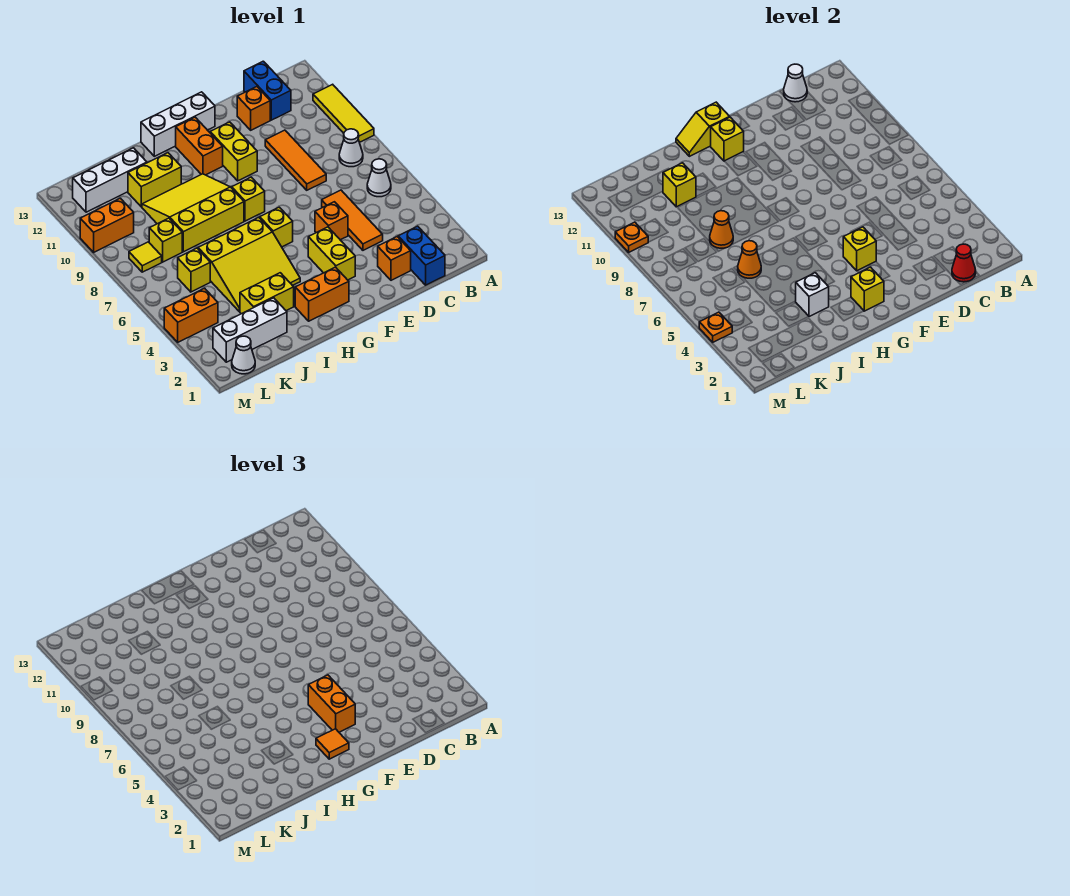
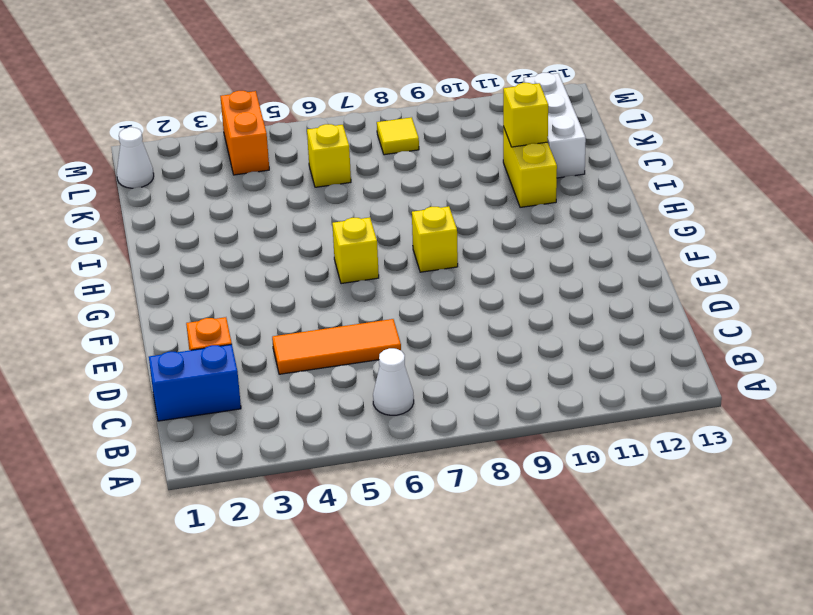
none -> yellow 1x3 tile [313,84,374,142]
none -> white 1x1 cone [339,129,363,167]
none -> blue 1x2 brick [244,61,291,120]
none -> orange 1x3 tile [265,130,326,190]

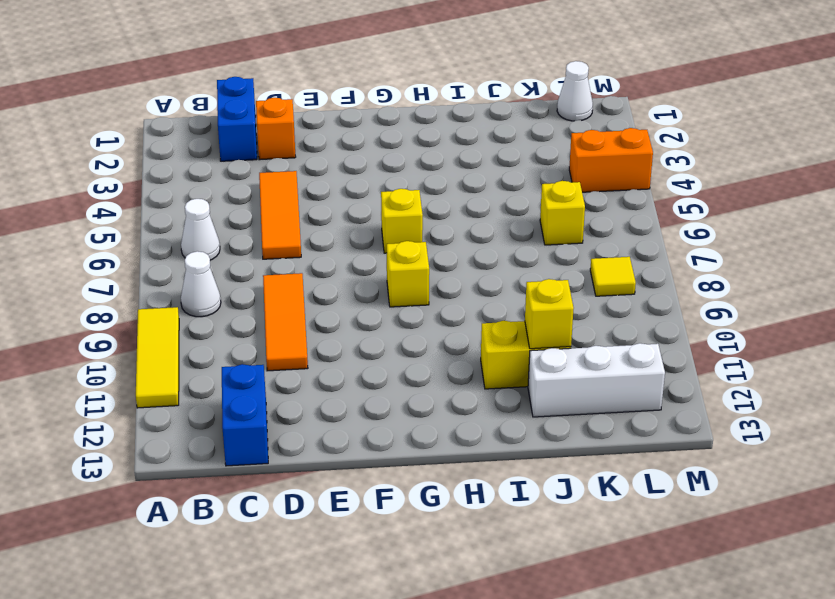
none -> orange 1x1 brick [237,87,270,130]
none -> orange 1x1 brick [315,202,348,240]
none -> yellow 1x2 brick [308,227,355,280]
none -> yellow 1x2 brick [210,122,257,181]

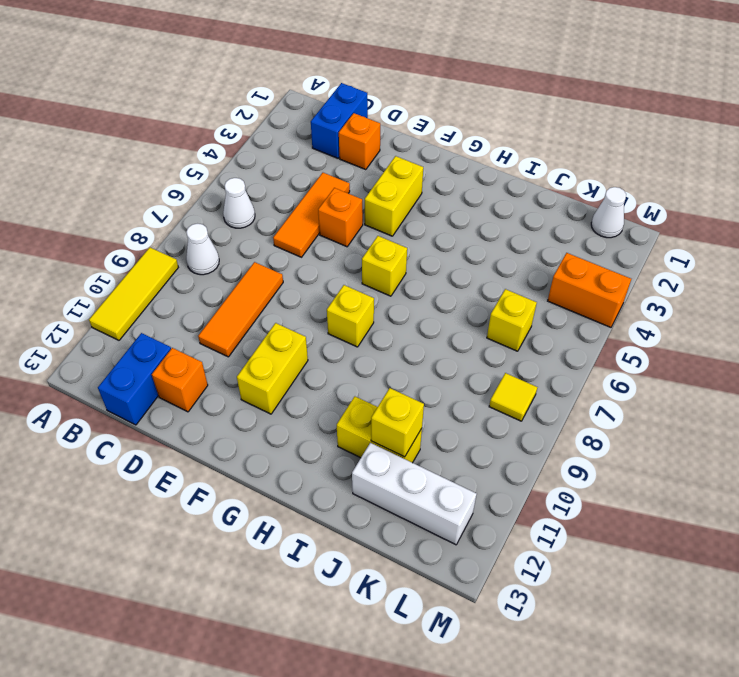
none -> white 1x3 brick [141,92,215,156]
none -> orange 1x2 brick [295,267,349,321]
none -> orange 1x2 brick [176,117,223,175]
none -> yellow 3x3 slope [198,217,300,312]

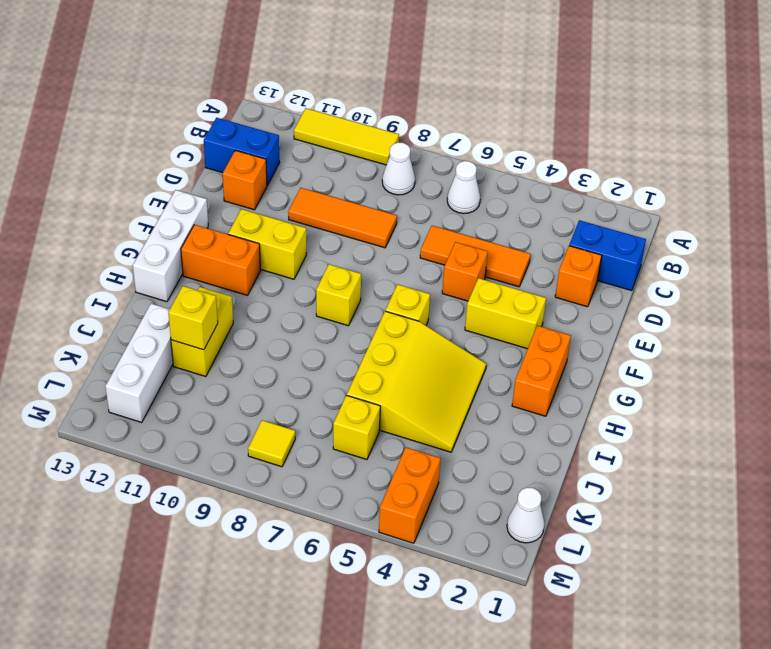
none -> yellow 3x3 slope [142,174,244,252]
none -> yellow 1x2 brick [240,273,294,314]
none -> white 1x3 brick [213,298,287,362]
none -> yellow 1x1 brick [149,218,182,262]

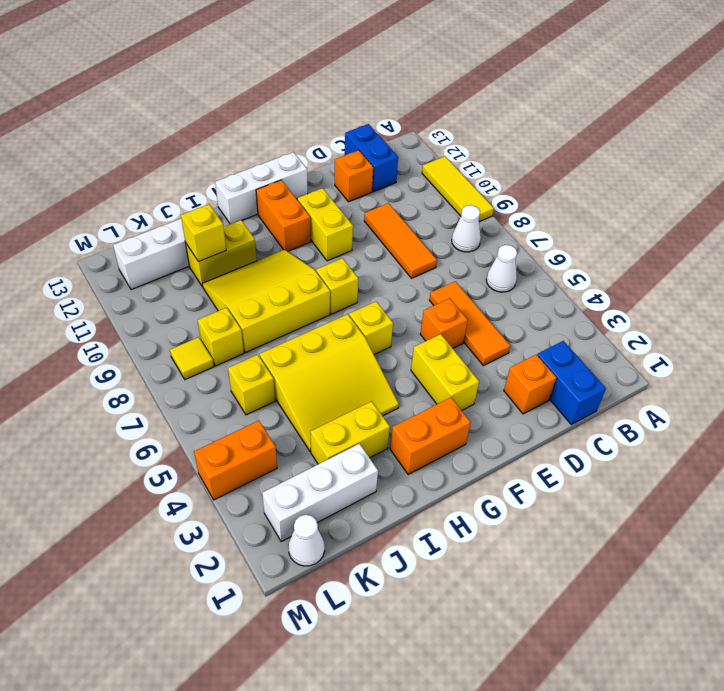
none -> orange 1x2 brick [80,198,134,252]
none -> red 1x1 cone [952,244,976,282]
none -> white 1x1 cone [784,64,807,102]
none -> yellow 1x1 brick [843,227,876,271]

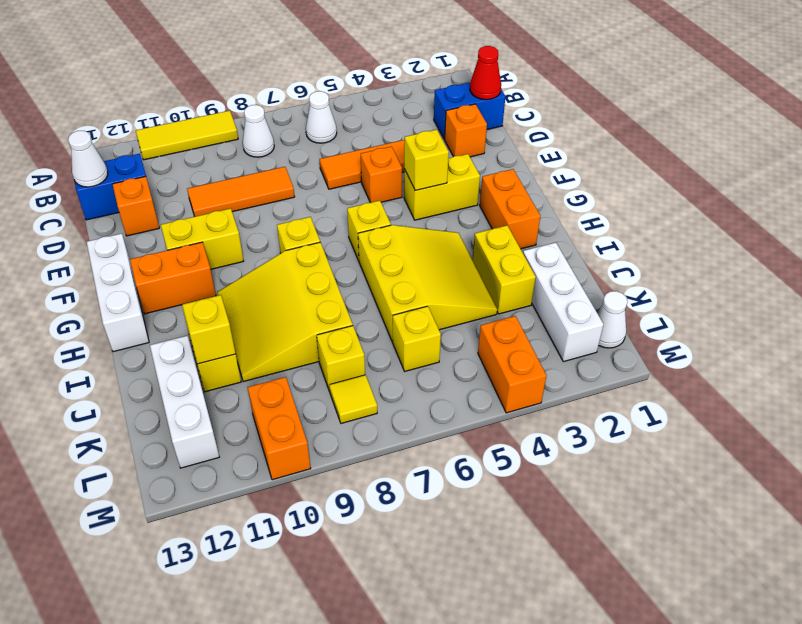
none -> yellow 1x1 brick [851,267,884,311]
none -> yellow 1x1 brick [711,117,744,161]
none -> yellow 1x2 slope [676,102,730,156]
none -> white 1x1 brick [796,273,829,317]

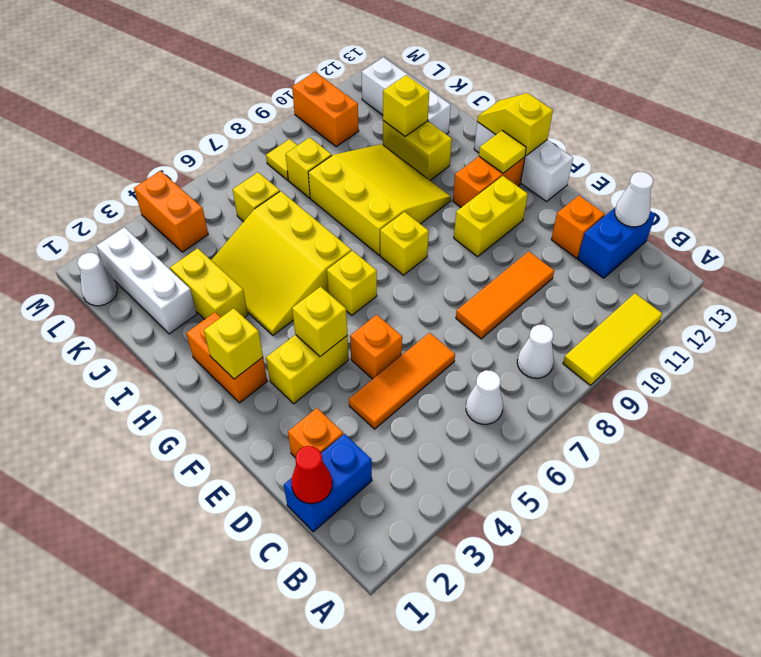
yellow 1x1 tile [479,131,526,173] -> yellow 1x1 brick [711,117,744,161]
none -> white 1x1 brick [796,273,829,317]
none -> orange 1x1 cone [738,241,761,278]
none -> orange 1x1 cone [710,211,733,248]
none -> orange 1x1 plate [699,312,732,342]

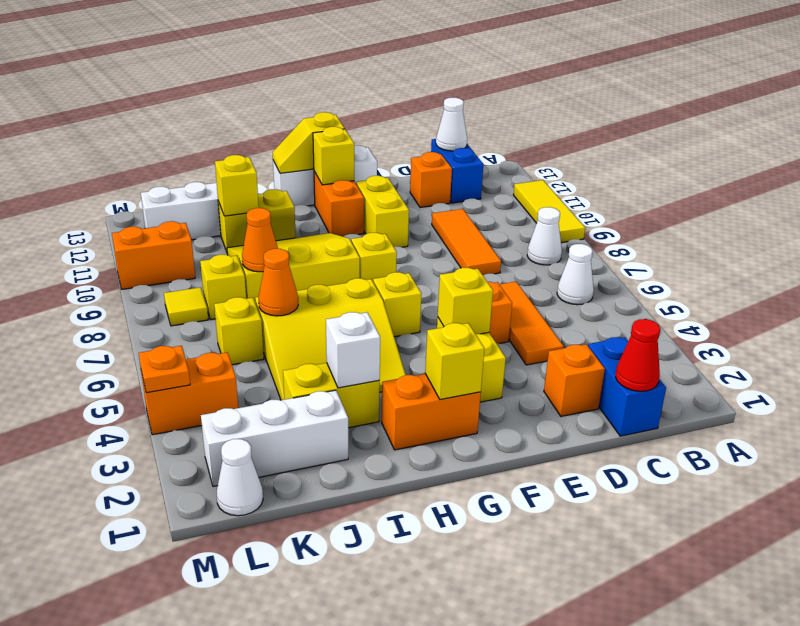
none -> orange 1x1 plate [615,222,648,252]
none -> orange 1x2 brick [308,675,355,732]
none -> orange 1x1 tile [316,729,349,759]

